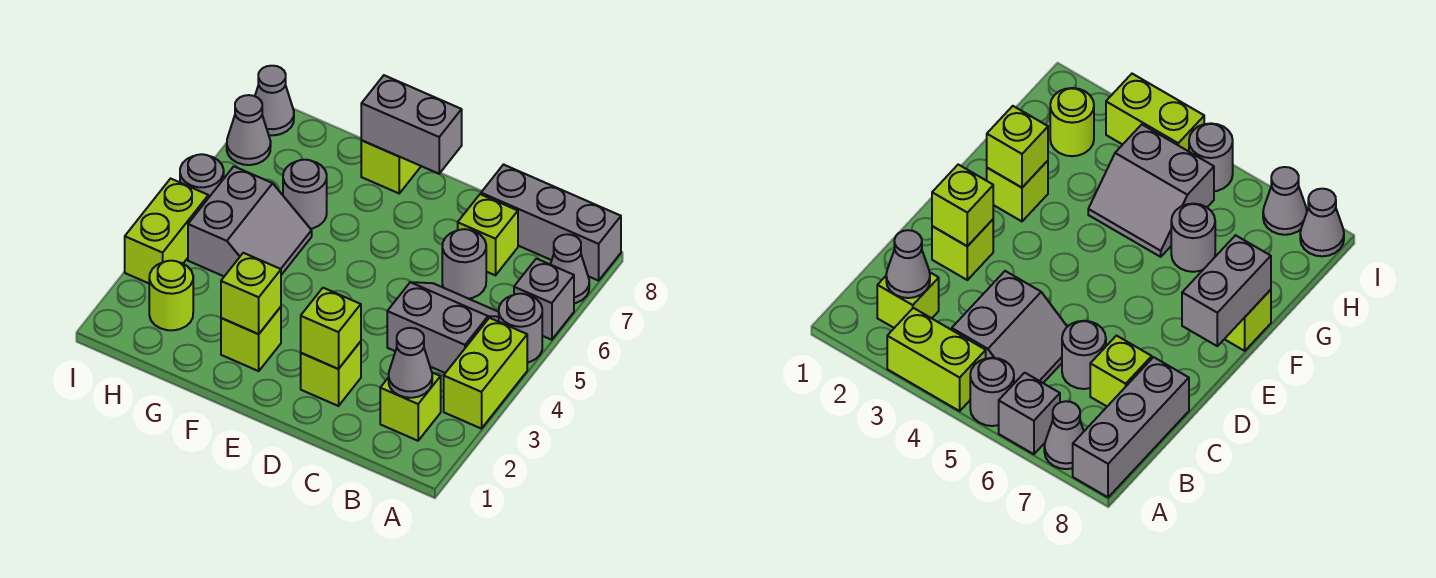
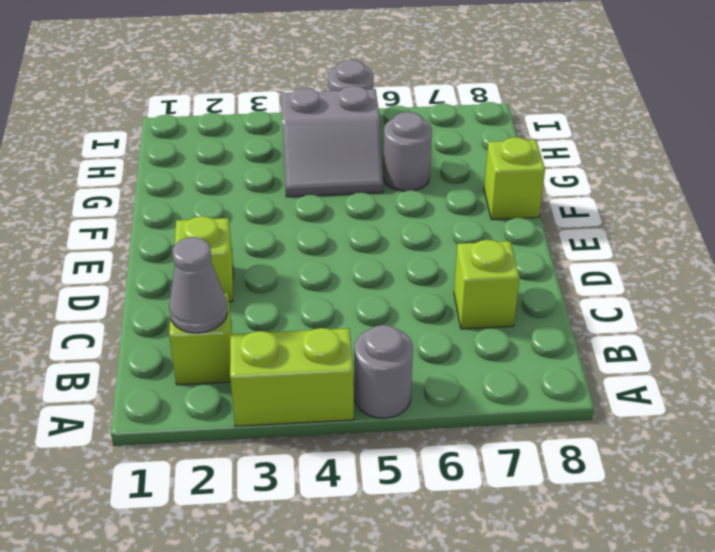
none -> grey 1x1 brick [514,259,574,340]
none -> grey 1x1 cone [550,234,589,303]
none -> grey 1x3 brick [481,165,621,281]

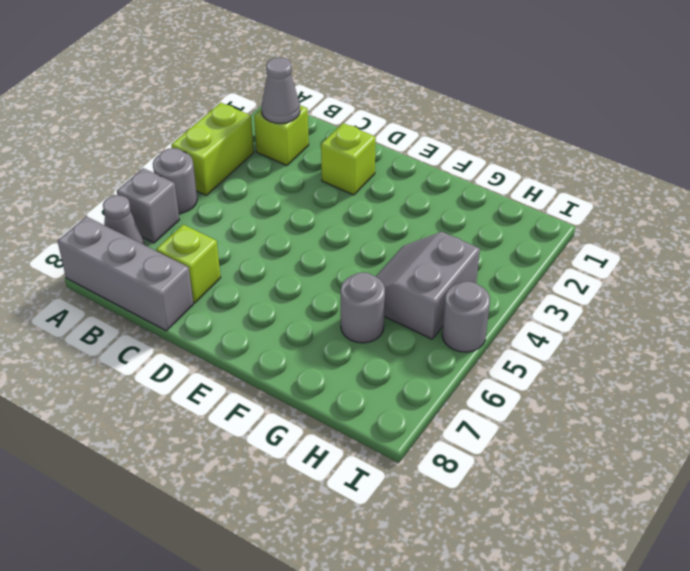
none -> grey 2x2 slope [387,282,499,373]
none -> grey 1x1 round brick [442,229,486,299]
none -> lime 1x1 brick [221,307,281,371]

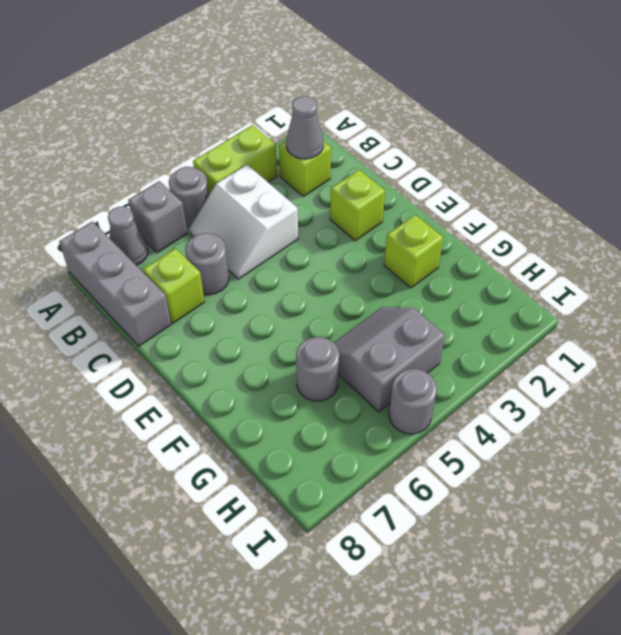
white 2x2 slope [189,165,298,279] -> grey 2x2 slope [387,282,499,373]
none -> lime 1x1 brick [361,140,421,193]
none -> lime 1x1 round brick [149,261,193,330]
none -> lime 1x2 brick [125,179,208,283]

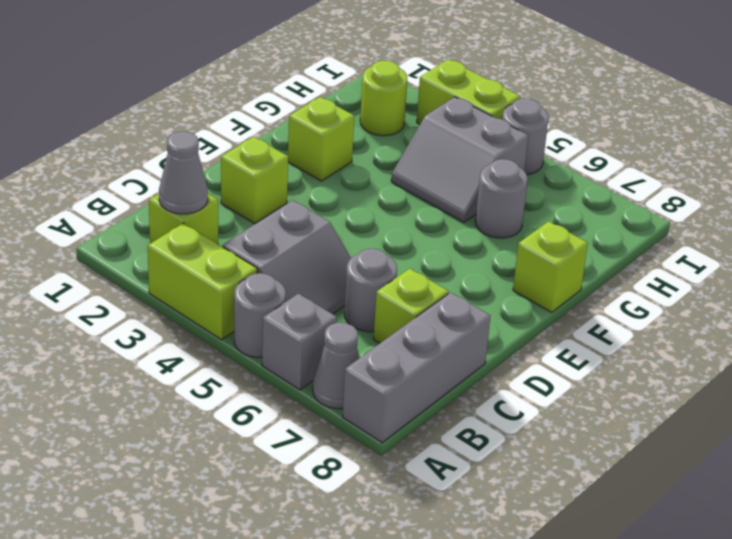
none -> grey 1x1 cone [227,95,271,165]
none -> grey 1x1 cone [255,66,294,135]
none -> lime 1x1 brick [301,288,361,369]

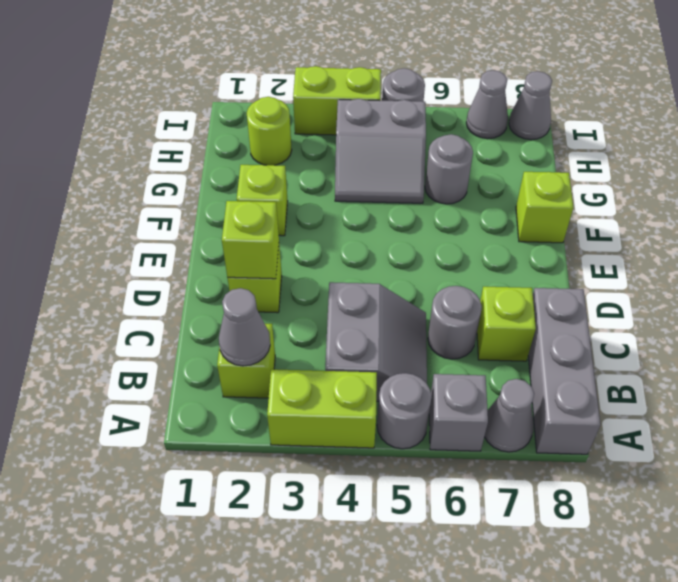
none -> grey 1x2 brick [361,75,462,174]
none -> lime 1x1 brick [221,253,281,334]

